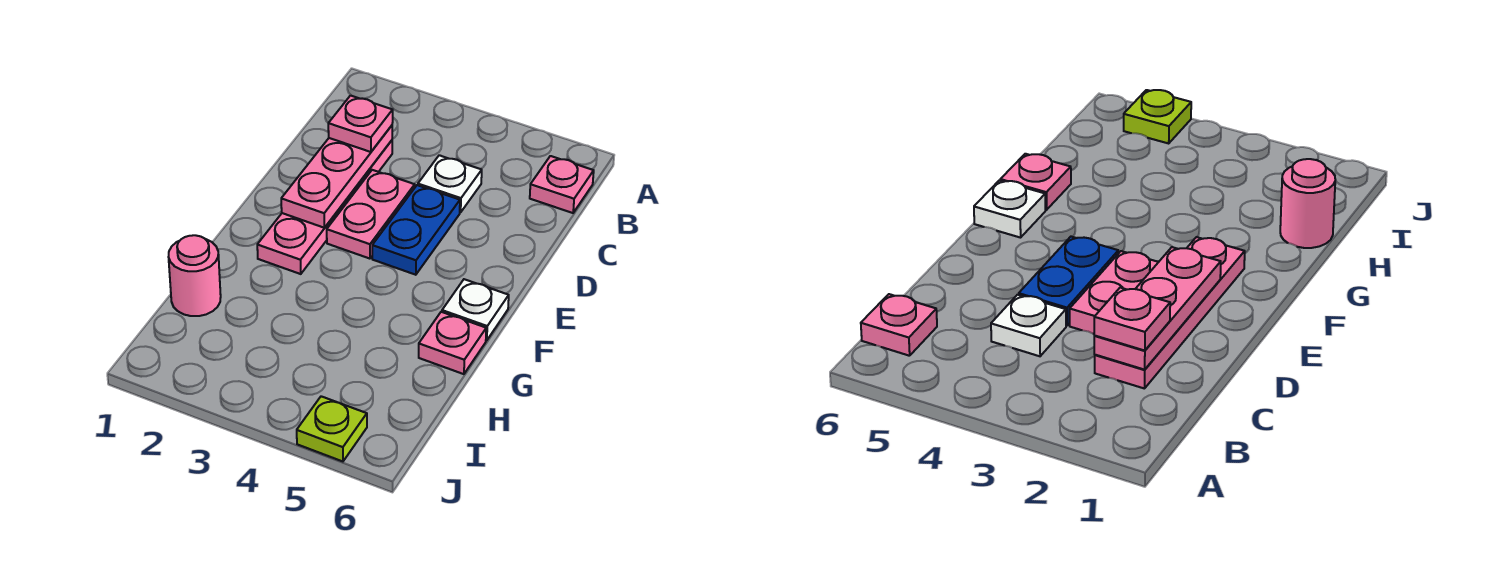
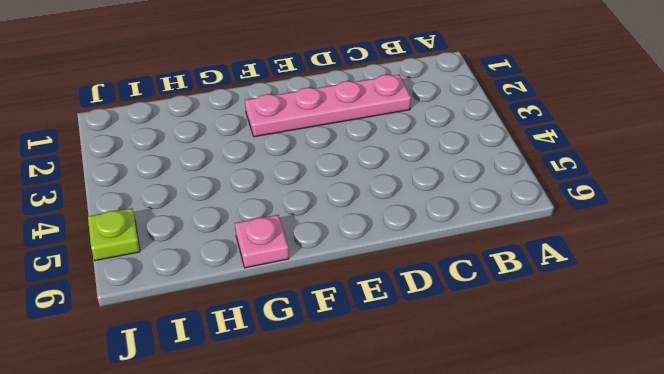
none -> pink 1x1 plate [530,156,594,213]
none -> white 1x1 plate [418,155,482,212]

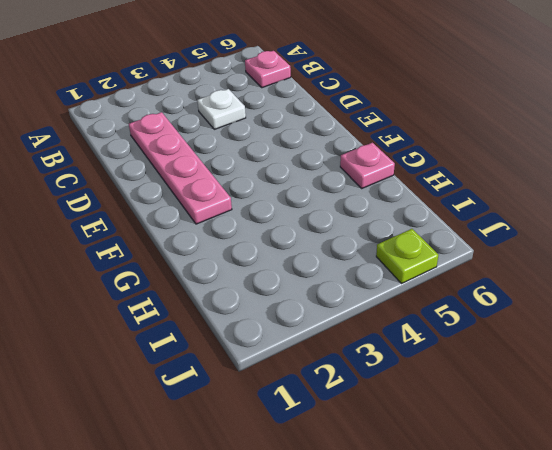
none -> pink 1x2 plate [327,170,415,259]
none -> blue 1x2 plate [372,185,460,275]

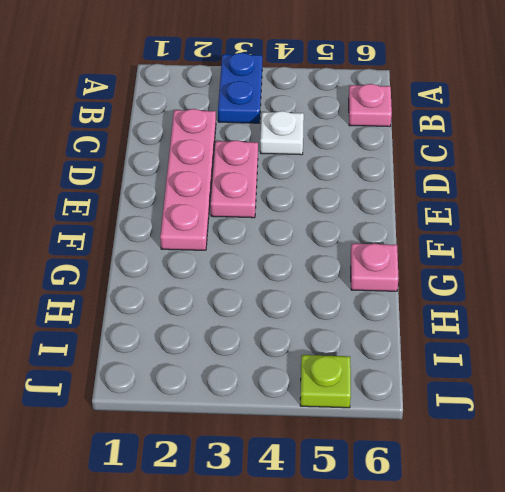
blue 1x2 plate [218,53,262,123] -> blue 1x2 plate moved to [372,185,460,275]
none -> white 1x1 plate [442,279,509,341]
none -> pink 1x1 round brick [169,235,221,316]

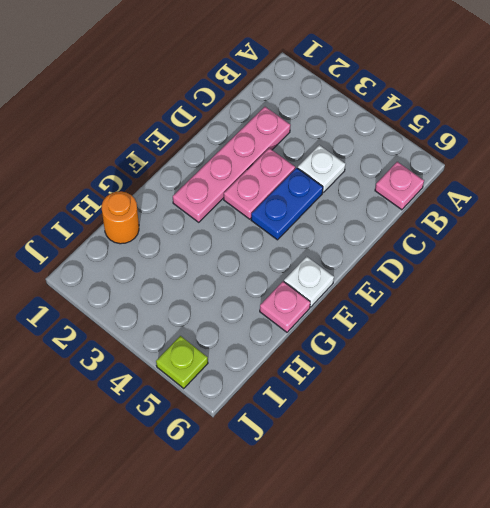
orange 1x1 round brick [102,191,139,244] -> pink 1x1 round brick [169,235,221,316]
none -> pink 1x3 plate [281,126,392,228]
none -> pink 1x1 plate [328,96,393,152]

